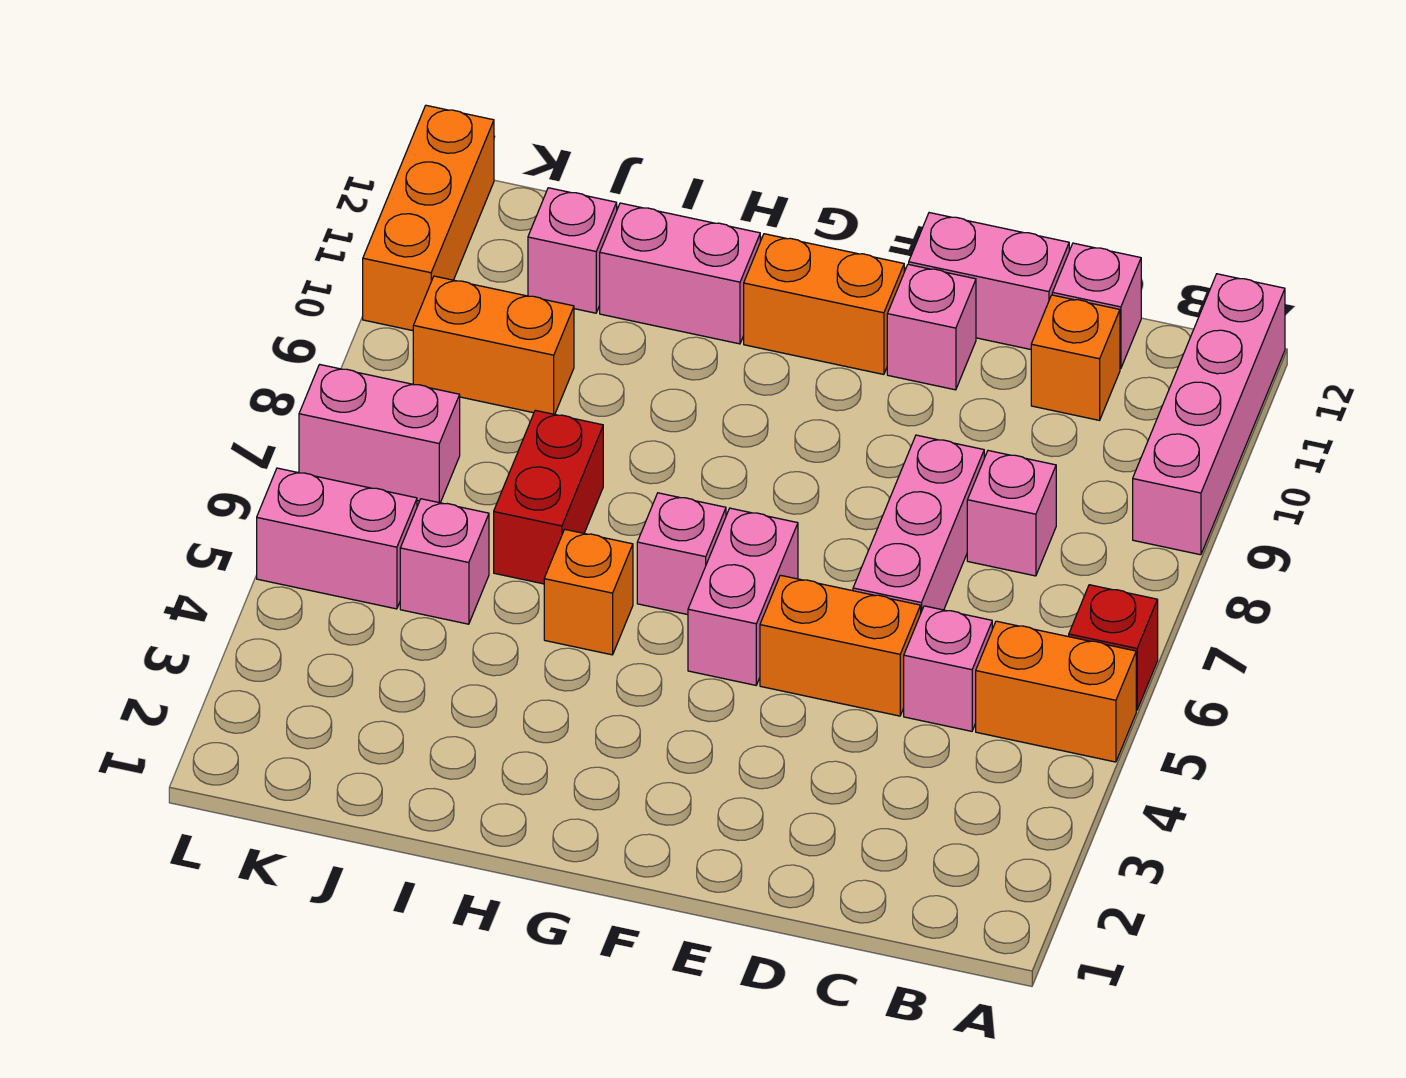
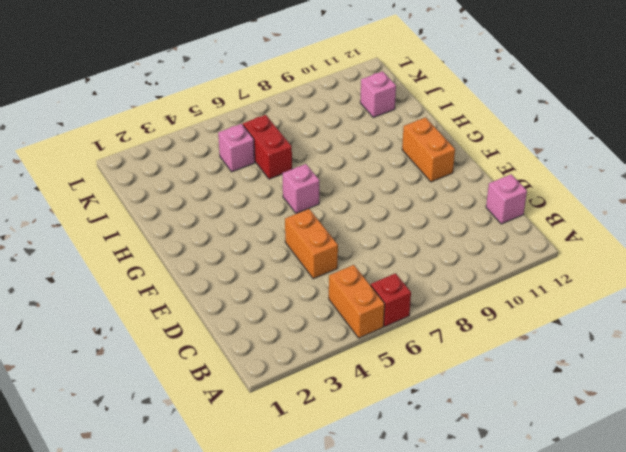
red 1x2 brick [243,115,292,179] -> red 1x2 brick turned to [494,410,603,584]
none -> pink 1x4 brick [1133,274,1285,555]
none -> pink 1x1 brick [904,606,992,731]
none -> pink 1x1 brick [967,451,1056,576]

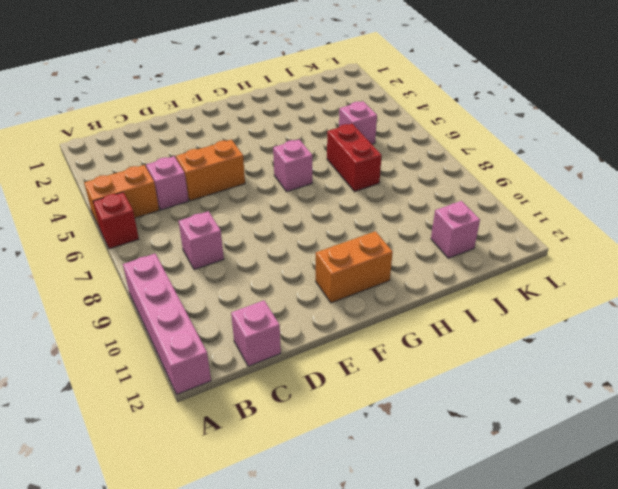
none -> orange 1x1 brick [1031,295,1120,420]
none -> pink 1x3 brick [853,435,984,612]
none -> pink 1x2 brick [909,213,1069,349]

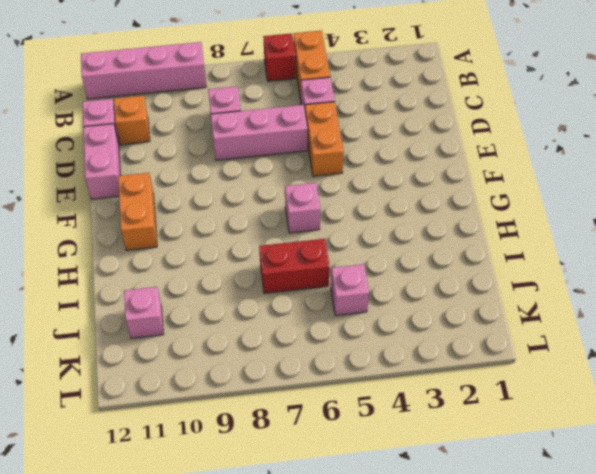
none -> pink 1x1 brick [887,264,976,390]
none -> pink 1x2 brick [688,508,798,685]
none -> orange 1x1 brick [544,530,633,655]

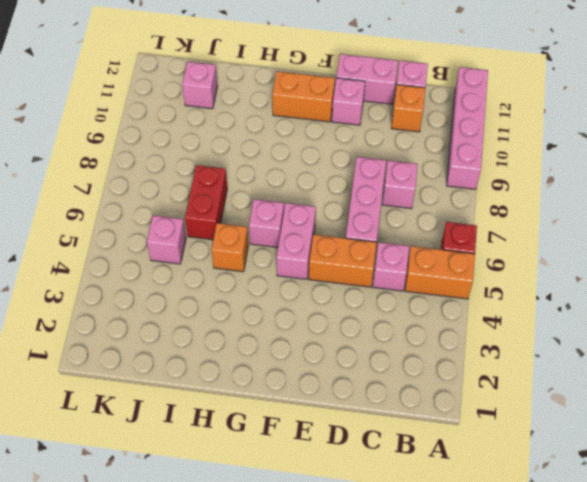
none -> pink 1x2 brick [600,203,760,344]
none -> orange 1x2 brick [413,276,574,414]
none -> pink 1x2 brick [257,468,417,609]

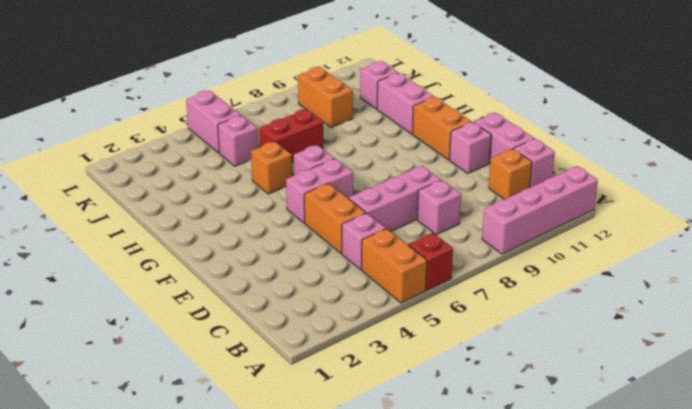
none -> pink 1x2 brick [299,364,460,503]
none -> orange 1x3 brick [363,105,494,331]

